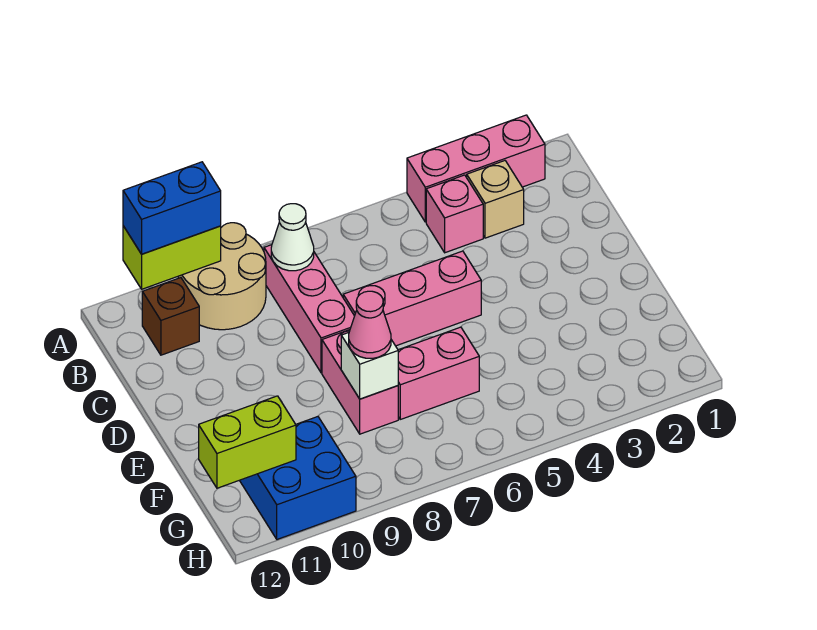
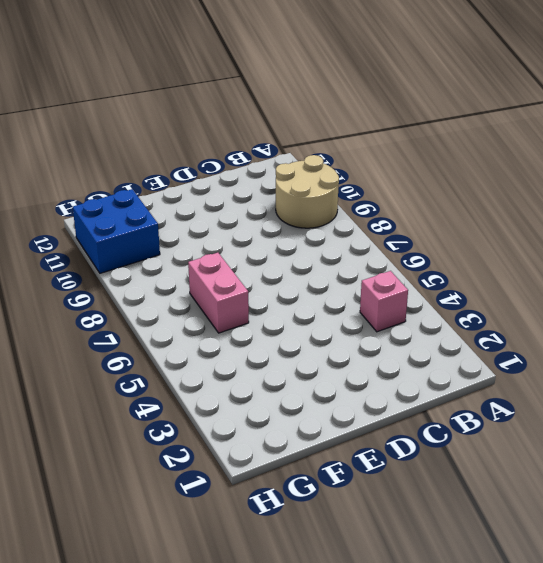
none -> pink 1x3 brick [407,115,545,222]
none -> tan 1x1 brick [467,161,524,238]
none -> pink 1x3 brick [264,245,354,373]

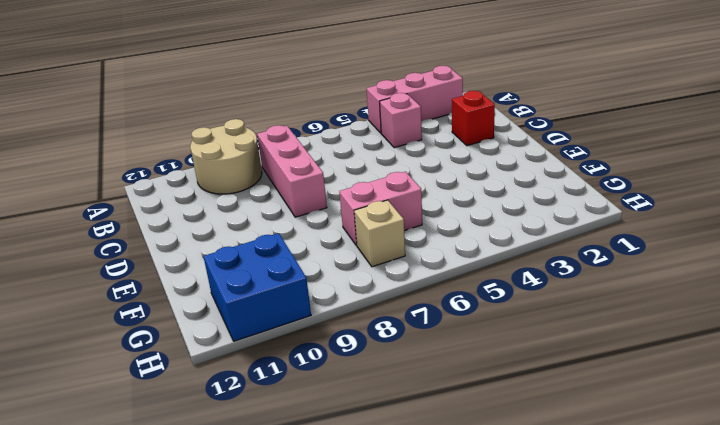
red 1x1 brick [452,91,495,146] -> none
tan 1x1 brick [354,200,405,267] -> tan 1x1 brick moved to [467,161,524,238]
none -> brown 1x1 brick [142,278,199,355]
none -> pink 1x3 brick [343,251,481,346]
none -> pink 1x2 brick [322,330,398,434]

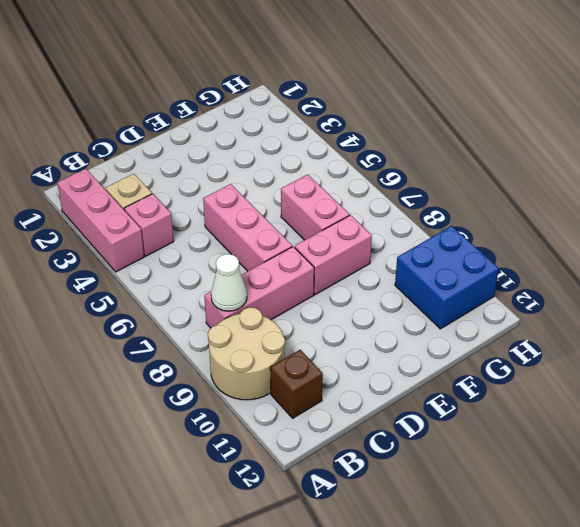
none -> lime 1x2 brick [123,226,221,289]
none -> white 1x1 brick [341,333,398,399]
none -> lime 1x2 brick [199,396,296,488]

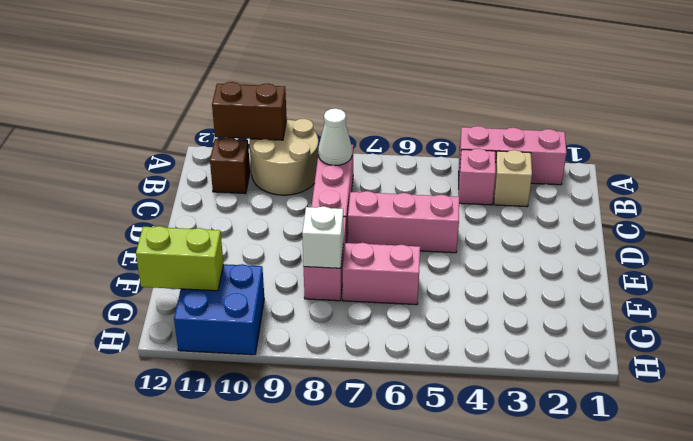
brown 1x2 brick [212,82,287,140] -> lime 1x2 brick [123,226,221,289]
none -> blue 1x2 brick [123,162,221,254]
none -> pink 1x1 cone [349,291,391,358]

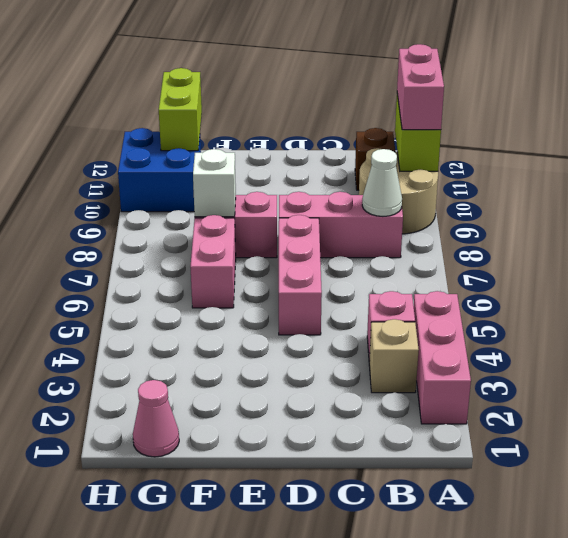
pink 1x2 brick [397,44,444,130] -> blue 1x2 brick [123,162,221,254]
pink 1x1 cone [133,380,179,457] -> pink 1x1 cone moved to [349,291,391,358]

